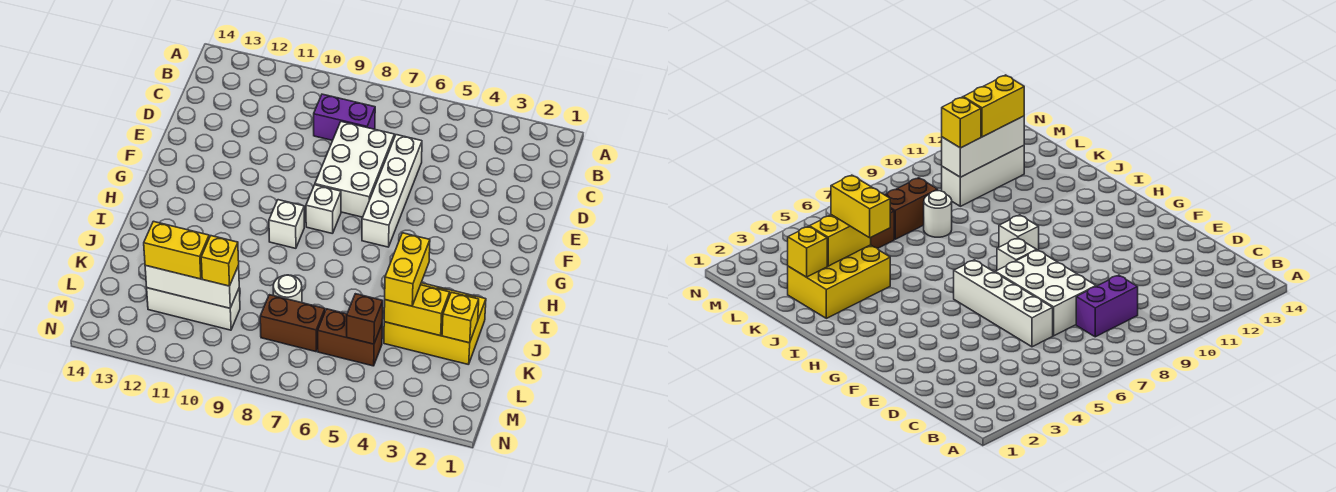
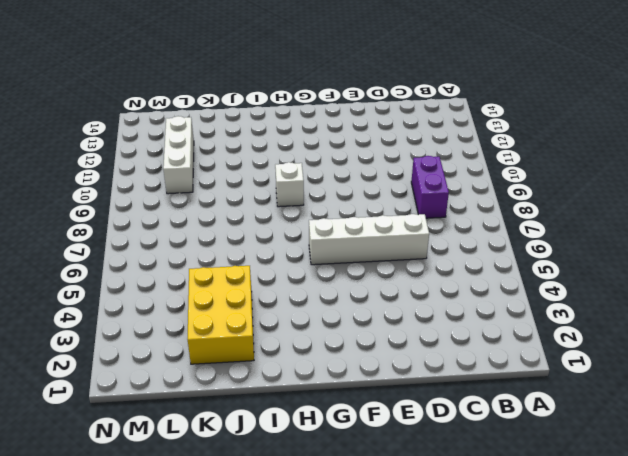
none -> white 2x3 brick [315,122,394,217]
none -> white 1x1 brick [306,185,341,234]
none -> white 1x1 round brick [273,275,302,303]

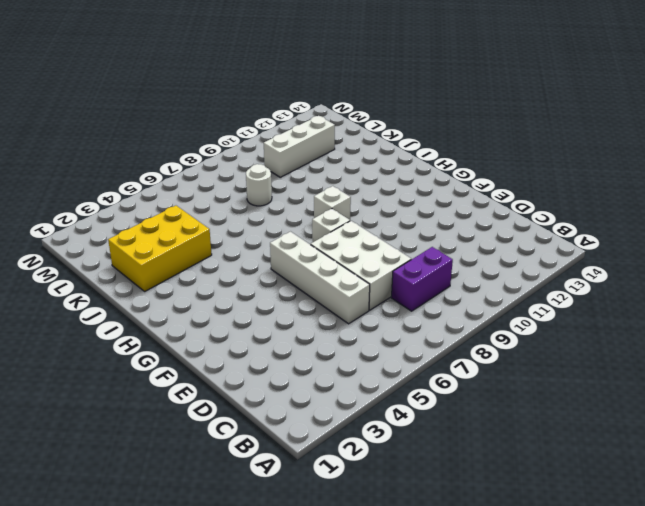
none -> brown 1x2 brick [318,309,382,366]
none -> brown 1x2 brick [260,295,325,352]
none -> yellow 1x1 brick [442,292,479,343]

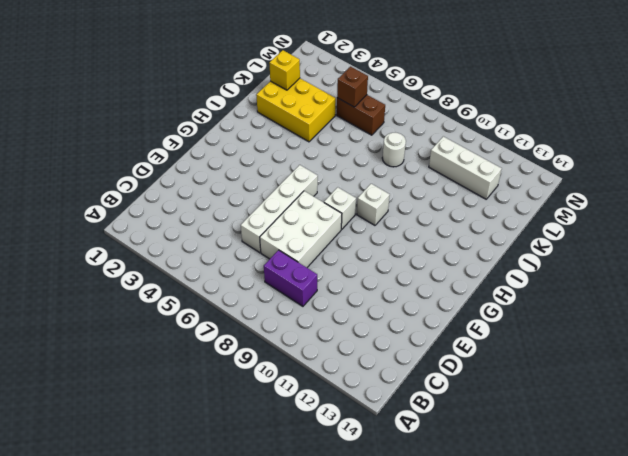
none -> brown 1x2 brick [260,295,325,352]
none -> yellow 1x2 brick [384,285,450,336]
none -> white 1x3 brick [145,265,239,308]

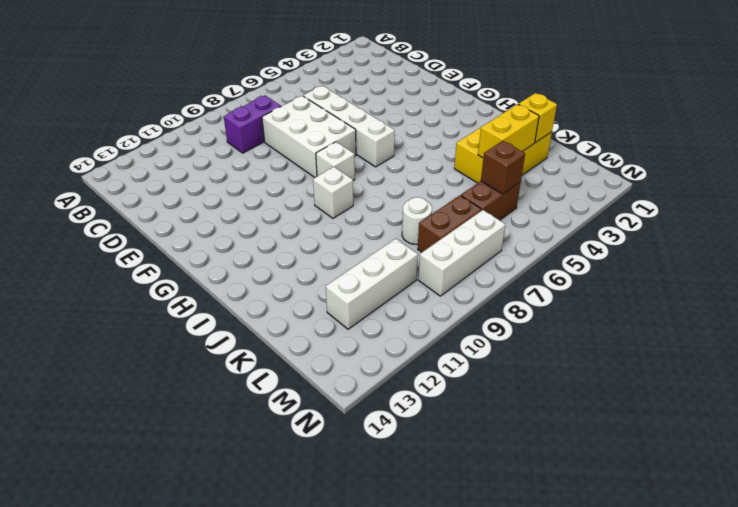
white 1x3 brick [418,210,505,296] -> white 1x3 brick moved to [145,265,239,308]
none -> yellow 1x2 brick [385,233,430,306]
none -> yellow 1x1 brick [201,236,239,286]
none -> yellow 1x2 brick [144,221,209,279]

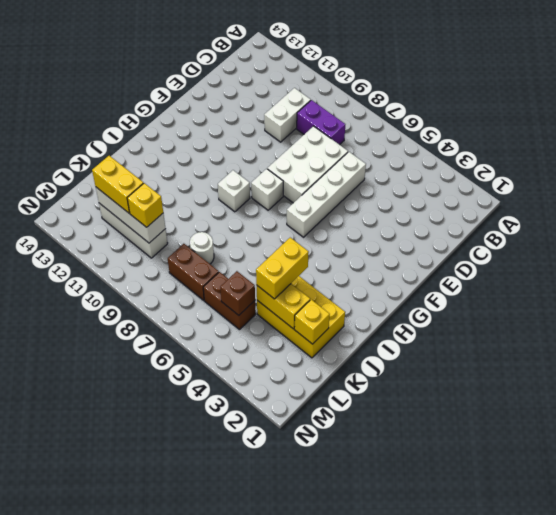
white 1x2 brick [264,88,311,142] -> none

